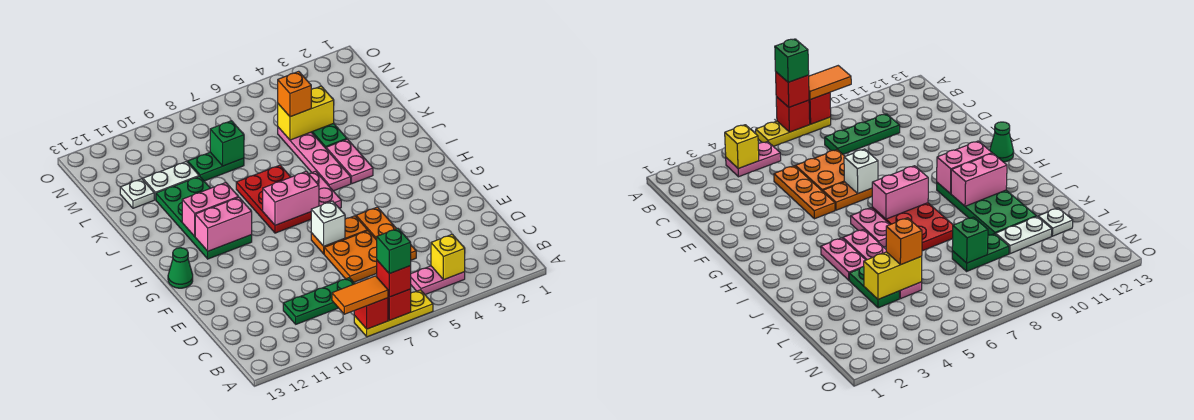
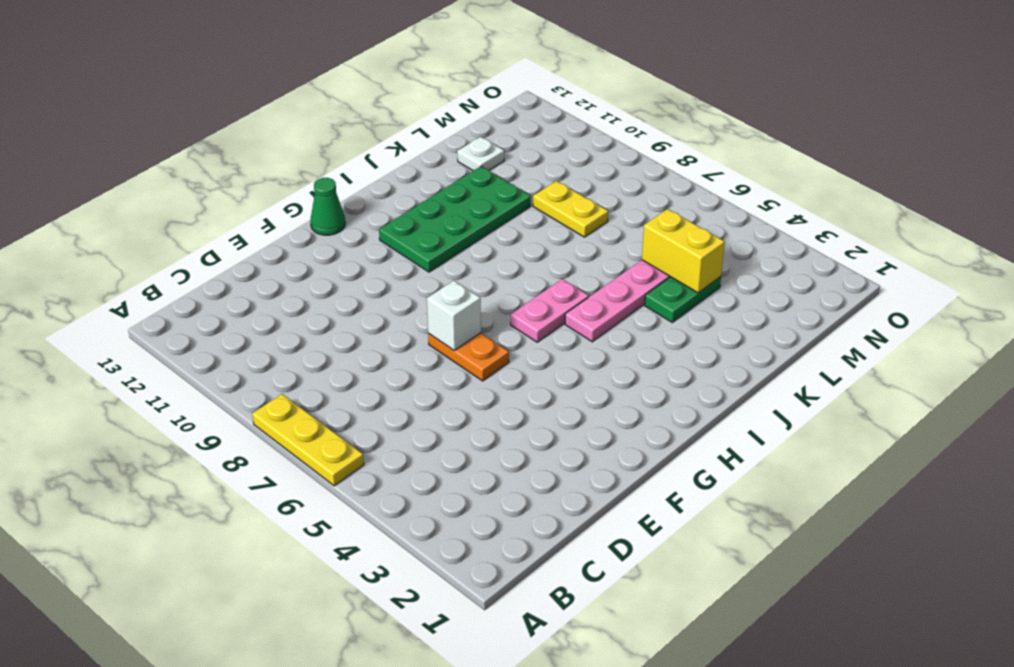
yellow 1x2 plate [533,181,608,237] -> green 1x2 plate [188,152,244,181]
none -> pink 1x2 plate [411,266,465,294]
none -> green 1x3 plate [283,278,355,324]
none -> orange 1x3 plate [356,207,416,260]

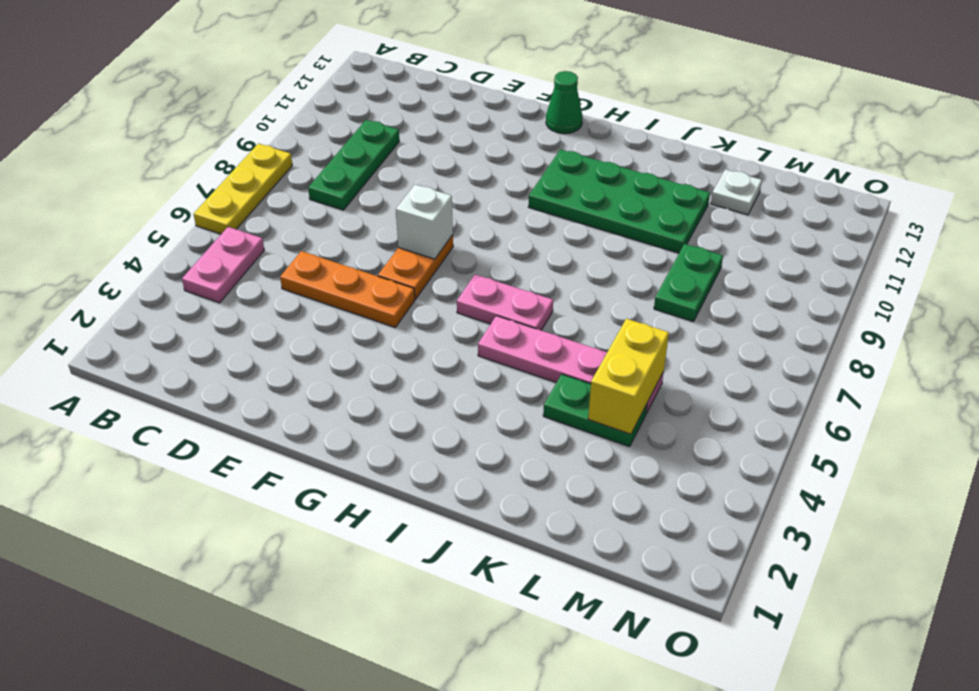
none -> orange 2x2 plate [324,231,377,282]
none -> red 2x3 plate [236,165,311,233]
none -> pink 1x2 plate [326,139,373,184]

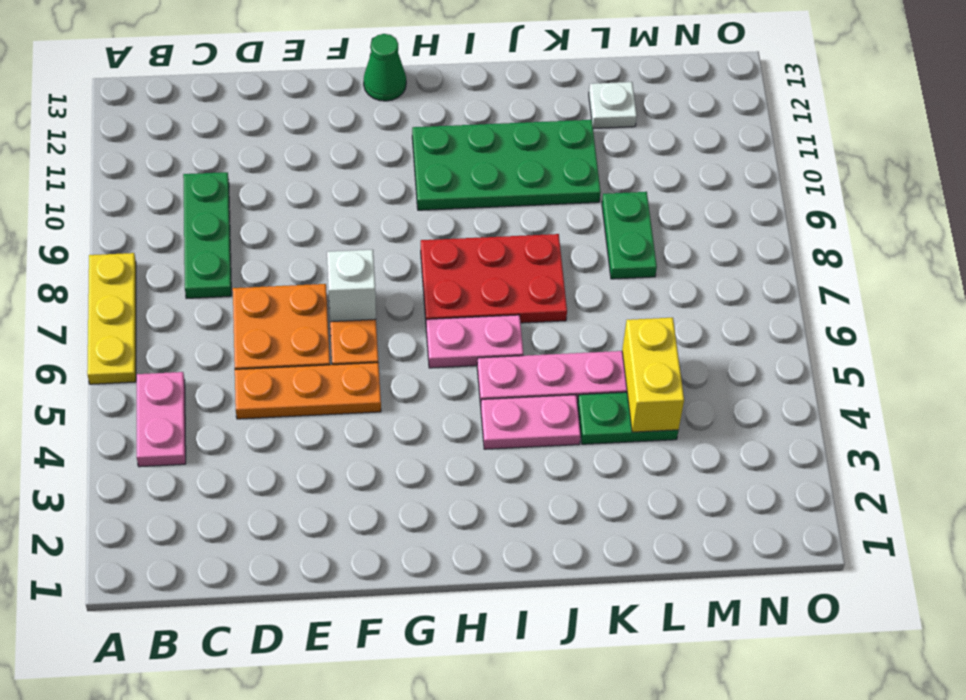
none -> white 1x2 plate [143,162,199,200]
none -> red 1x1 brick [388,289,411,320]
none -> red 1x1 brick [354,298,388,329]

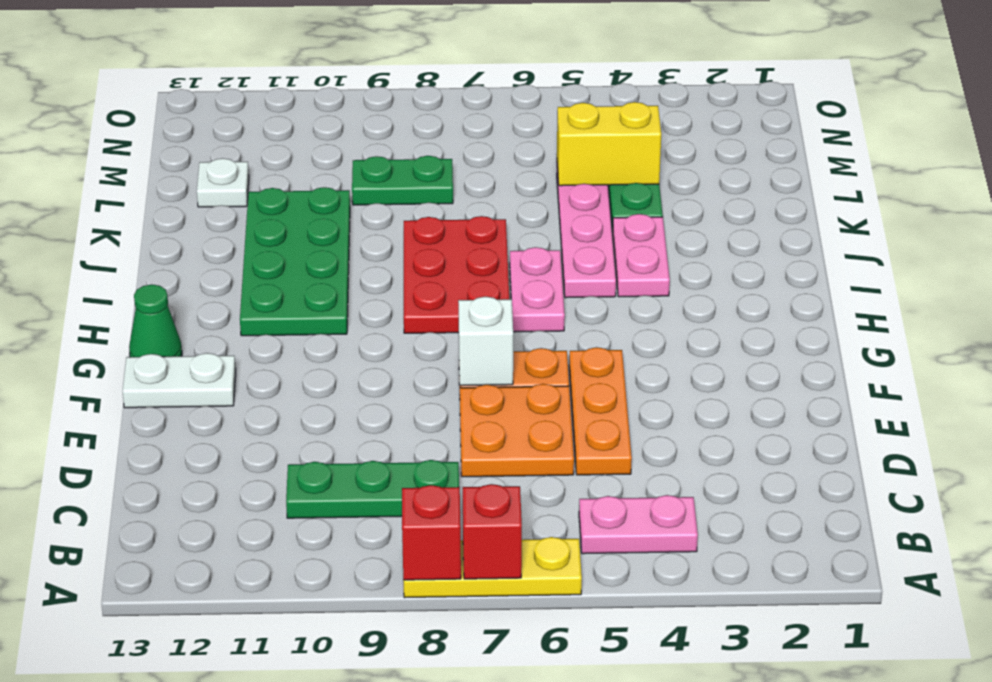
white 1x2 plate [123,353,236,408] -> white 1x2 plate moved to [143,162,199,200]
none -> yellow 1x1 brick [431,234,465,280]
none -> pink 1x2 brick [263,171,319,225]
none -> pink 1x2 brick [195,197,252,251]

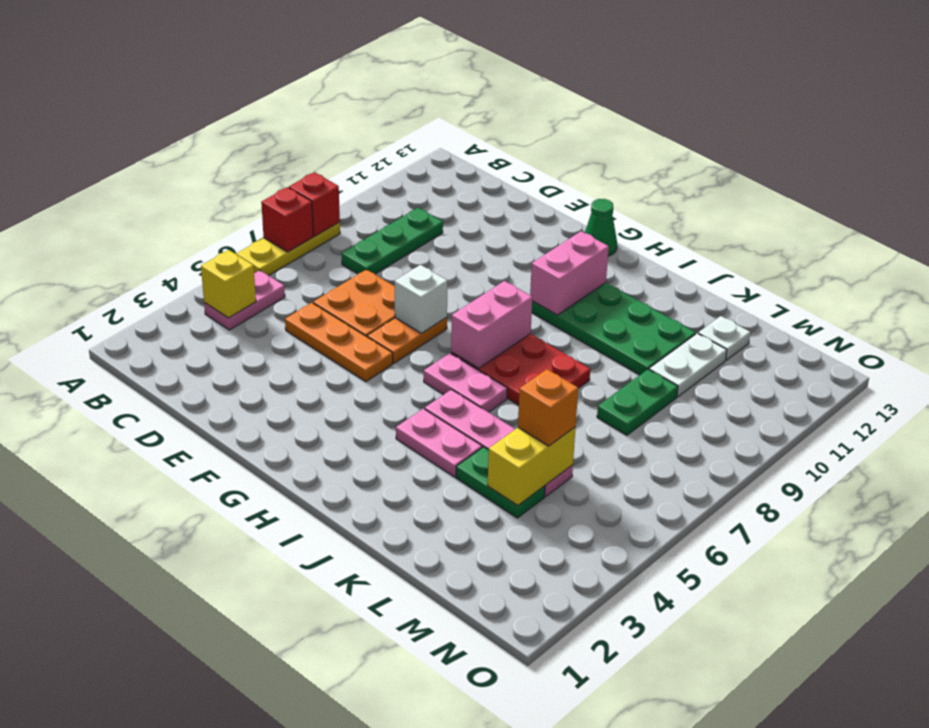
none -> pink 1x2 brick [182,183,238,236]
none -> green 1x1 brick [210,121,244,166]
none -> red 1x1 brick [377,260,411,297]

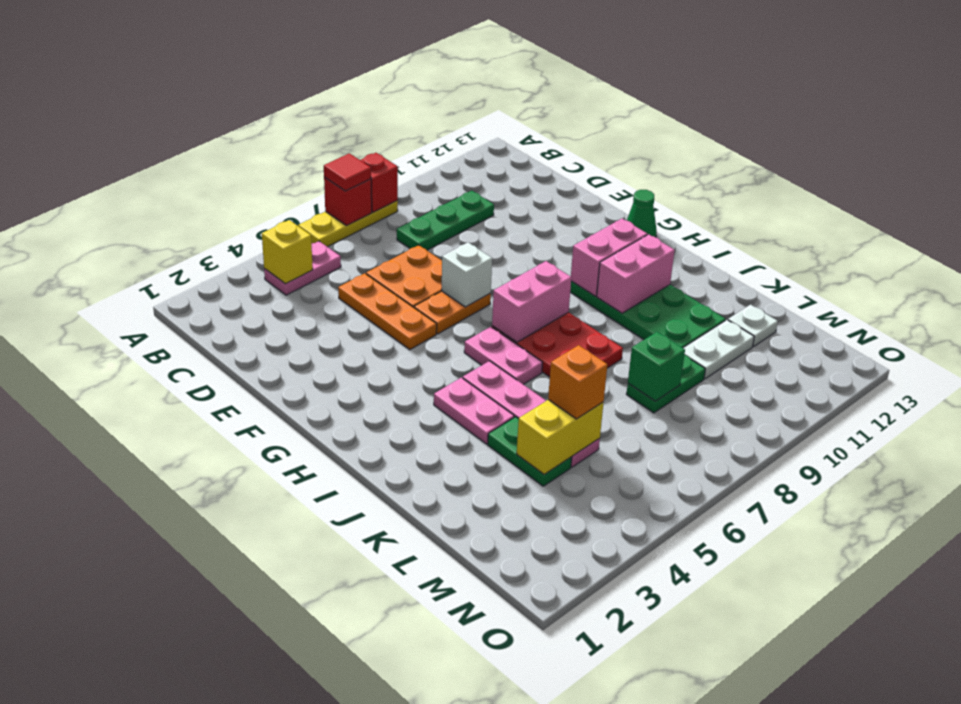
red 1x1 tile [324,153,371,191] -> red 1x1 brick [377,260,411,297]
none -> orange 1x2 tile [332,276,388,314]
none -> green 1x1 brick [377,228,411,274]

